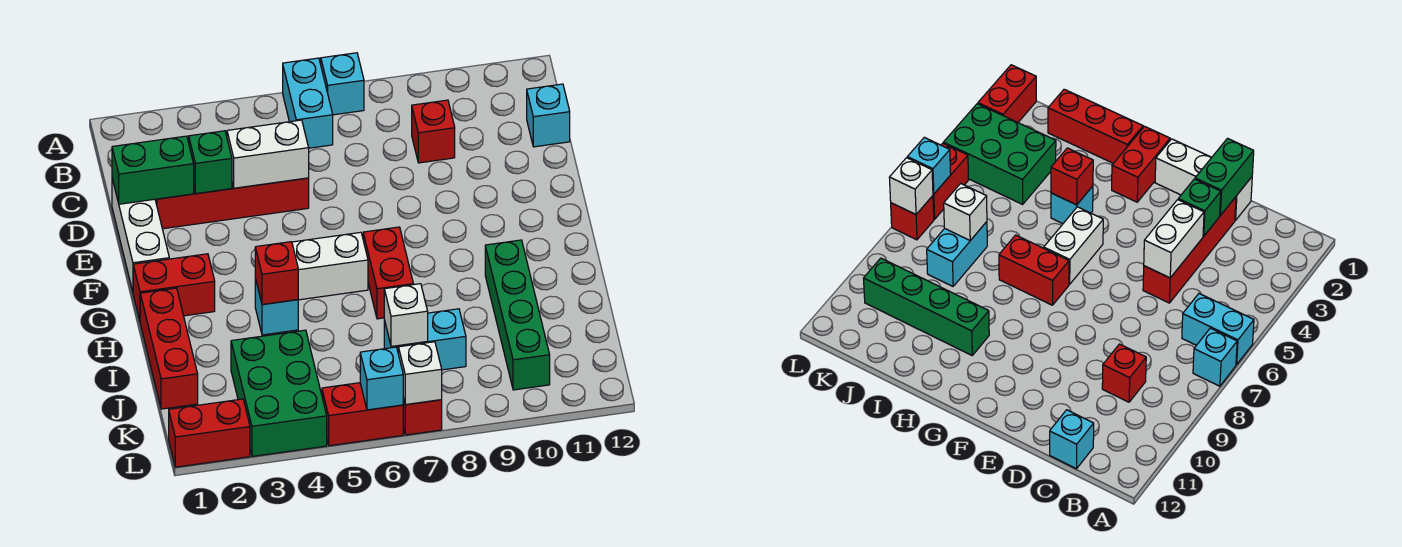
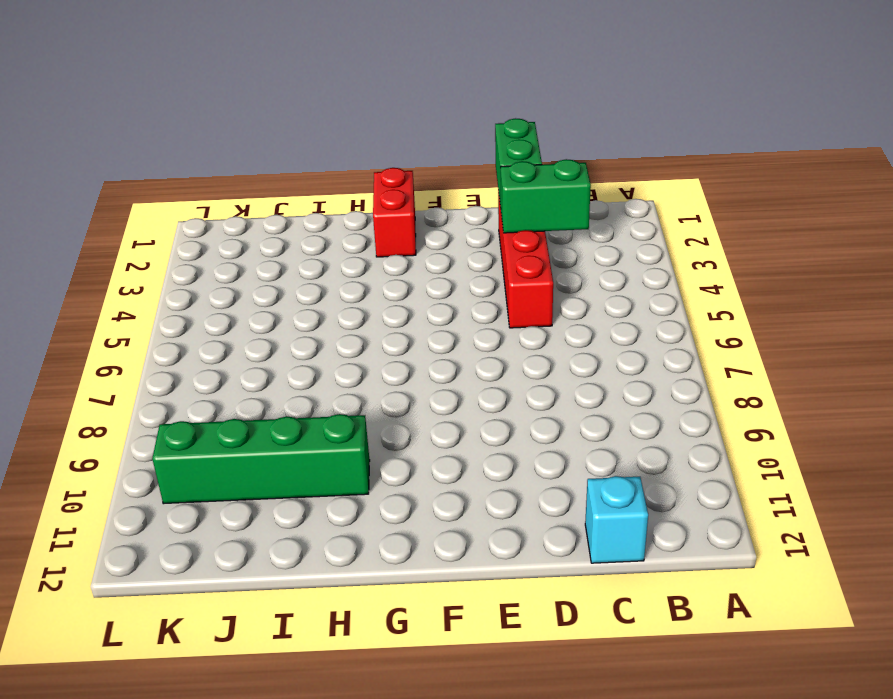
green 1x2 brick [500,159,591,233] -> green 1x1 brick [189,131,232,194]
none -> cyan 1x2 brick [283,58,333,148]
none -> cyan 1x1 brick [321,53,364,115]
none -> red 1x1 brick [412,100,455,163]

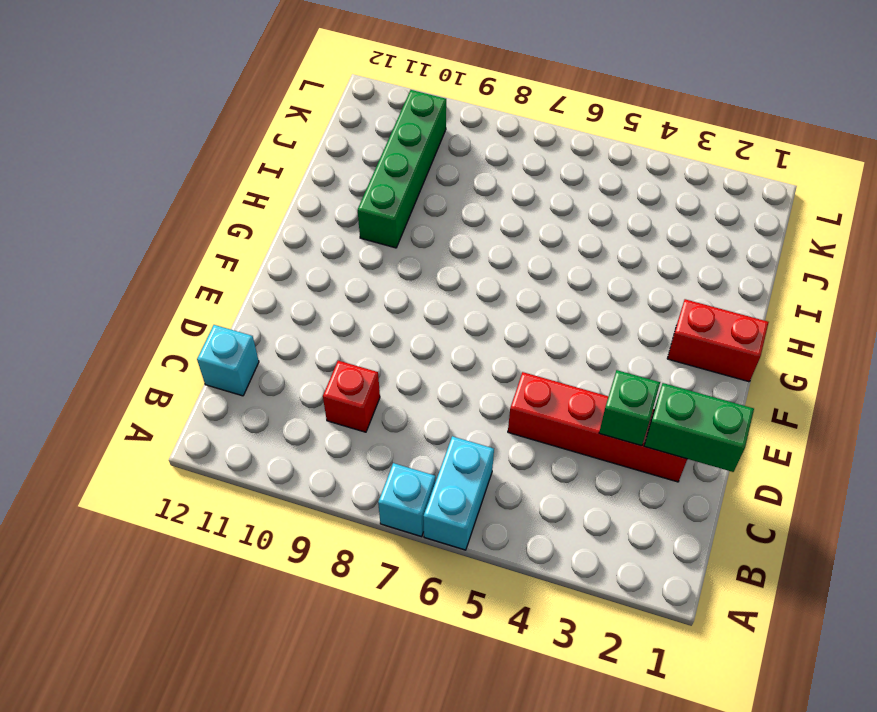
none -> white 1x3 brick [112,179,169,291]
none -> white 1x2 brick [292,232,368,300]
none -> red 1x2 brick [363,227,413,319]

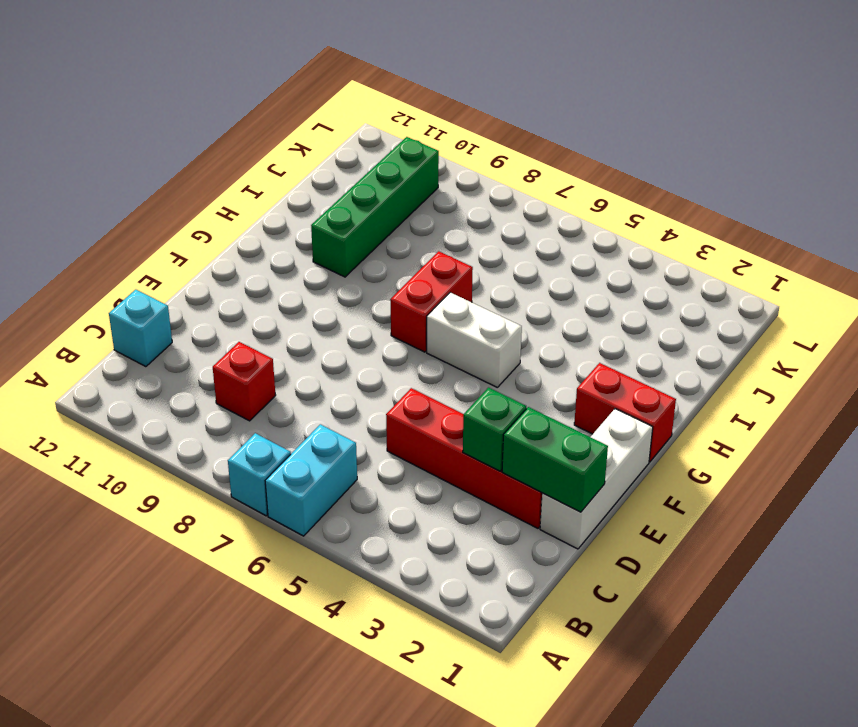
none -> red 1x3 brick [140,288,198,409]
none -> cyan 1x1 brick [255,278,298,335]
none -> green 2x3 brick [231,330,327,456]

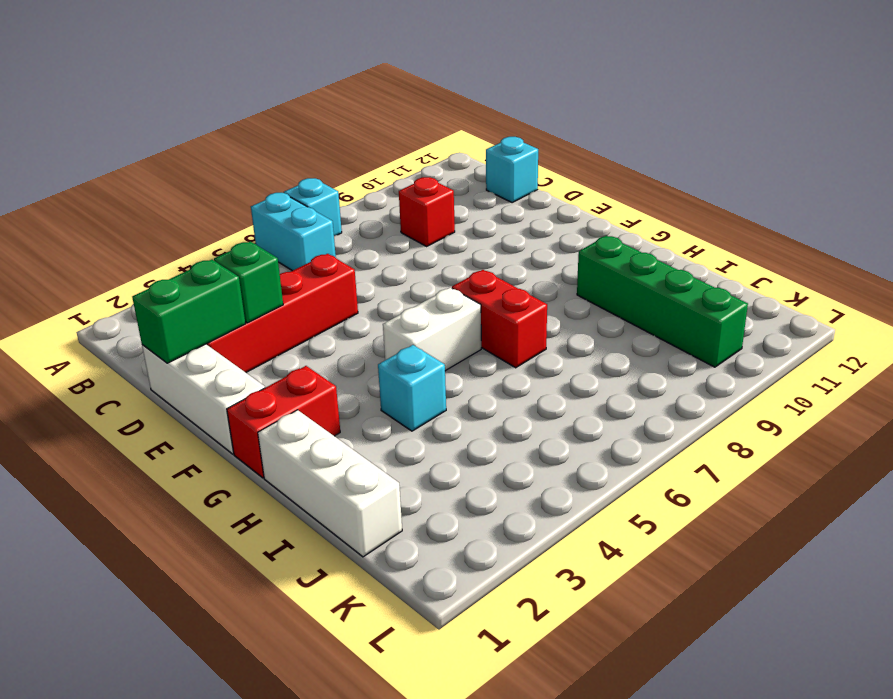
white 1x3 brick [258,410,402,557] -> red 1x3 brick [140,288,198,409]
none -> green 2x3 brick [231,330,327,456]
none -> cyan 1x2 brick [384,309,466,370]
none -> red 1x2 brick [169,399,250,467]

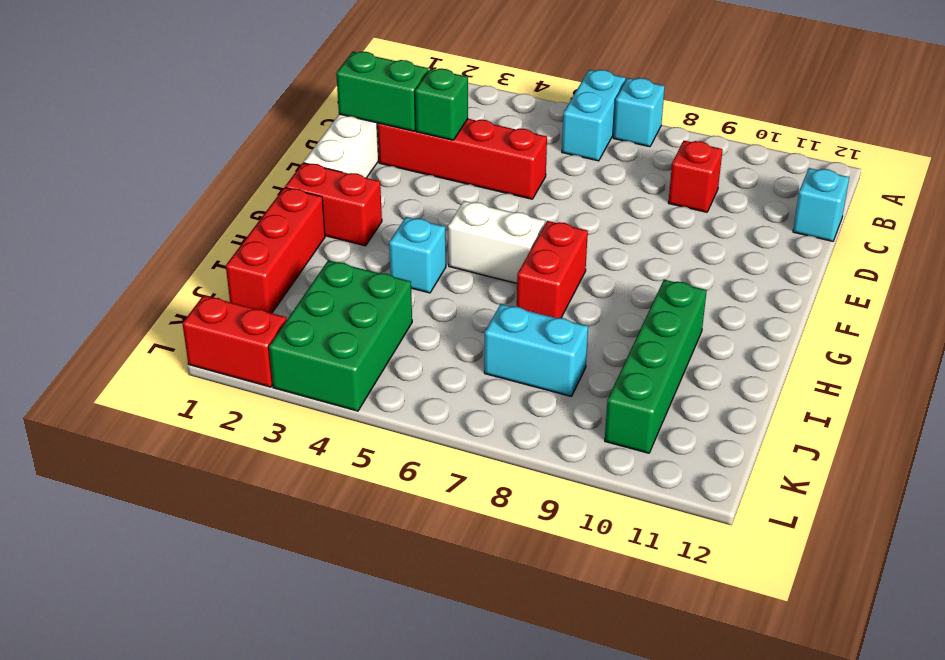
none -> red 1x2 brick [322,383,403,446]
none -> red 1x1 brick [403,398,442,435]
none -> white 1x2 brick [227,120,309,188]

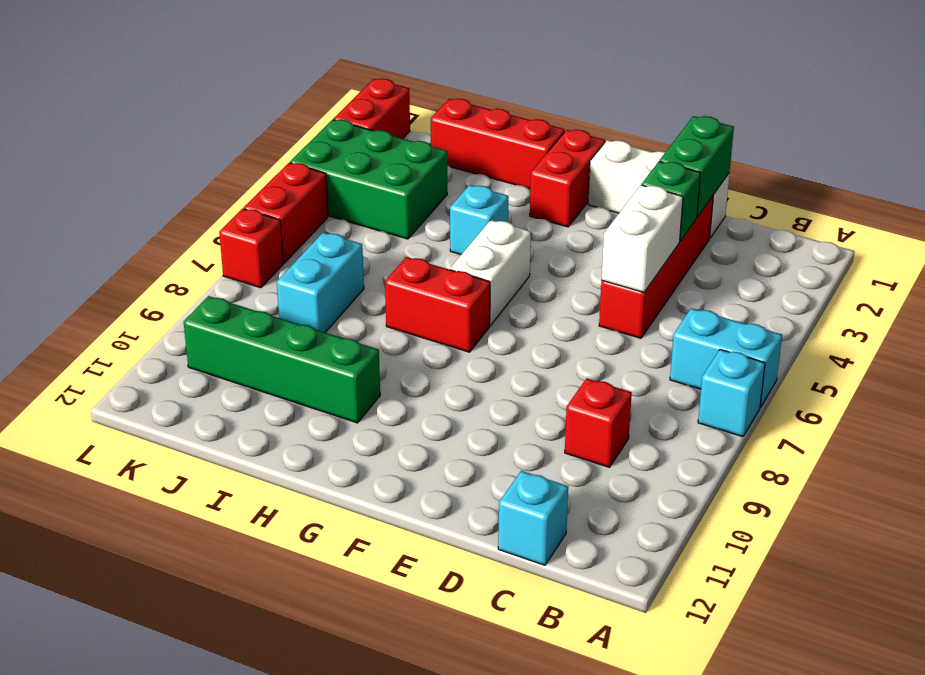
none -> red 1x1 brick [255,242,298,304]
none -> white 1x1 brick [384,284,428,347]
none -> cyan 1x1 brick [360,347,403,410]

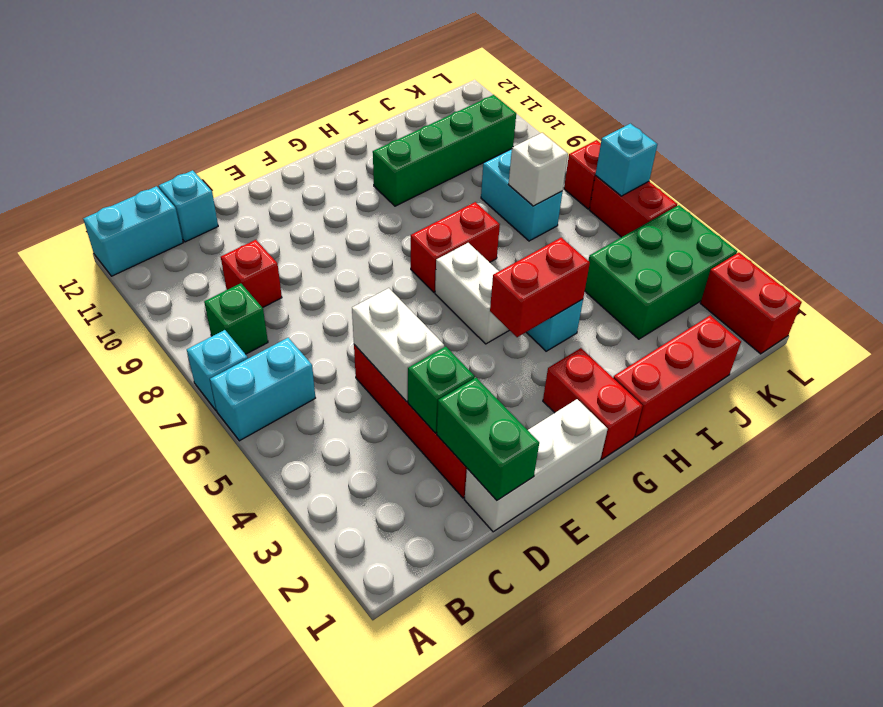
cyan 1x2 brick [83,186,183,276] -> none
green 1x1 brick [204,283,268,354] -> none
red 1x2 brick [490,238,590,337] -> red 1x1 brick [255,242,298,304]
none -> white 1x1 brick [398,342,442,405]

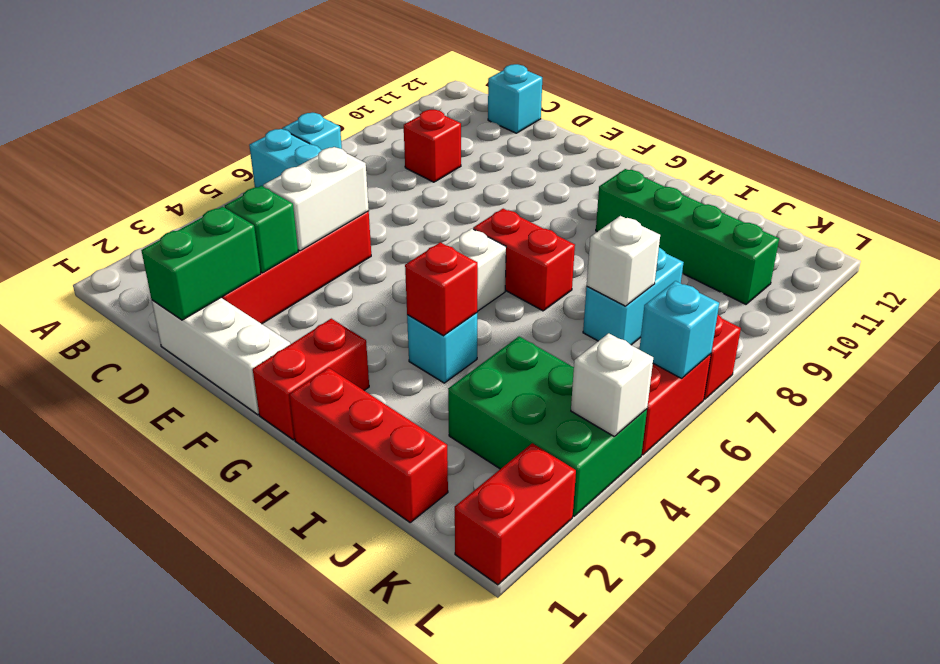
white 1x1 brick [571,333,653,437] -> white 1x1 brick moved to [398,342,442,405]

